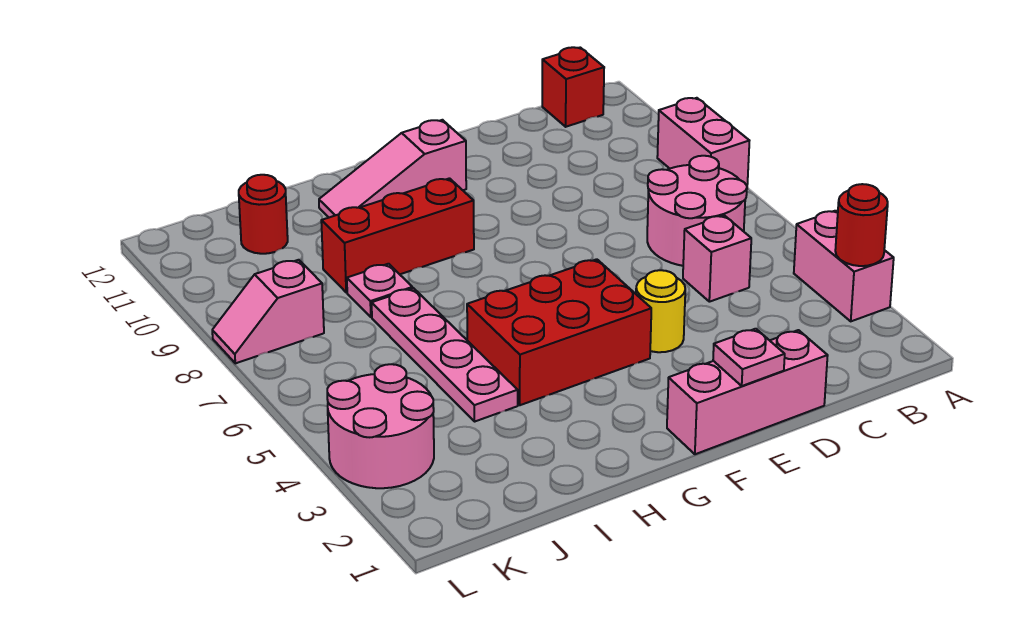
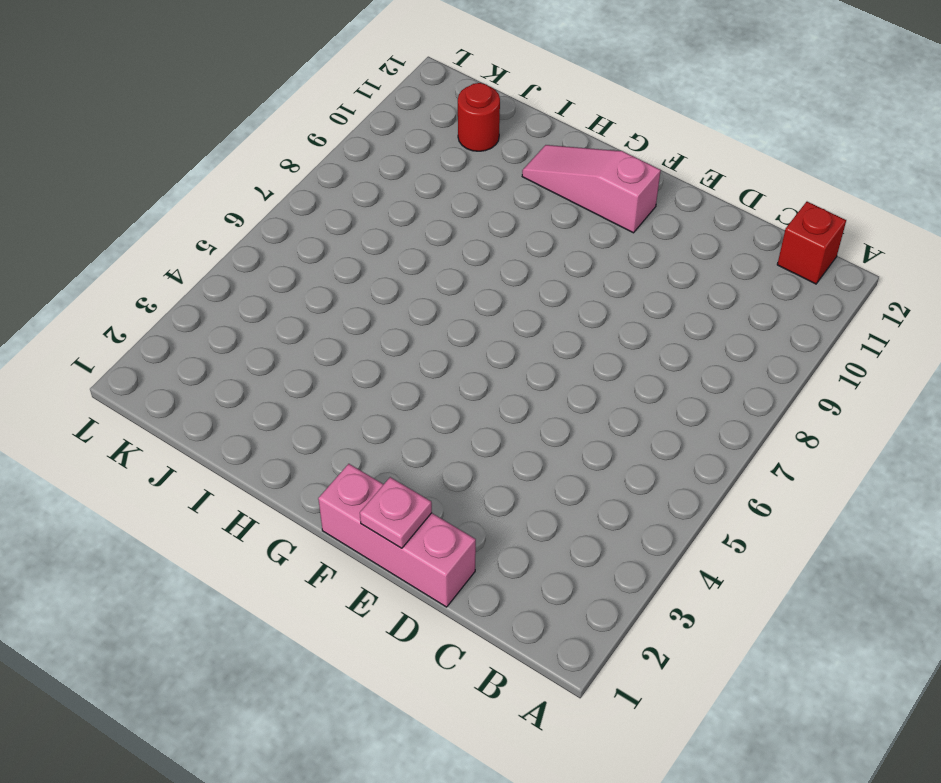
none -> pink 1x2 brick [794,211,894,321]
none -> pink 1x2 brick [657,98,749,185]
none -> pink 2x2 round brick [647,156,747,266]

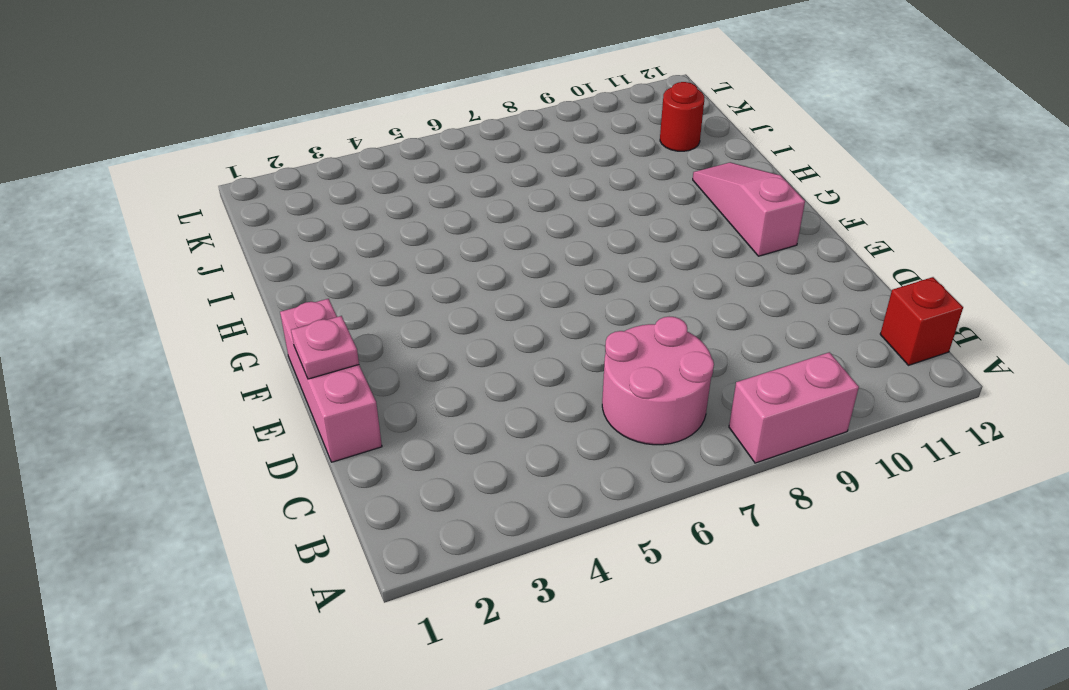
none -> pink 1x2 brick [794,211,894,321]
none -> pink 1x1 brick [683,215,751,302]
none -> yellow 1x1 round brick [636,270,685,352]

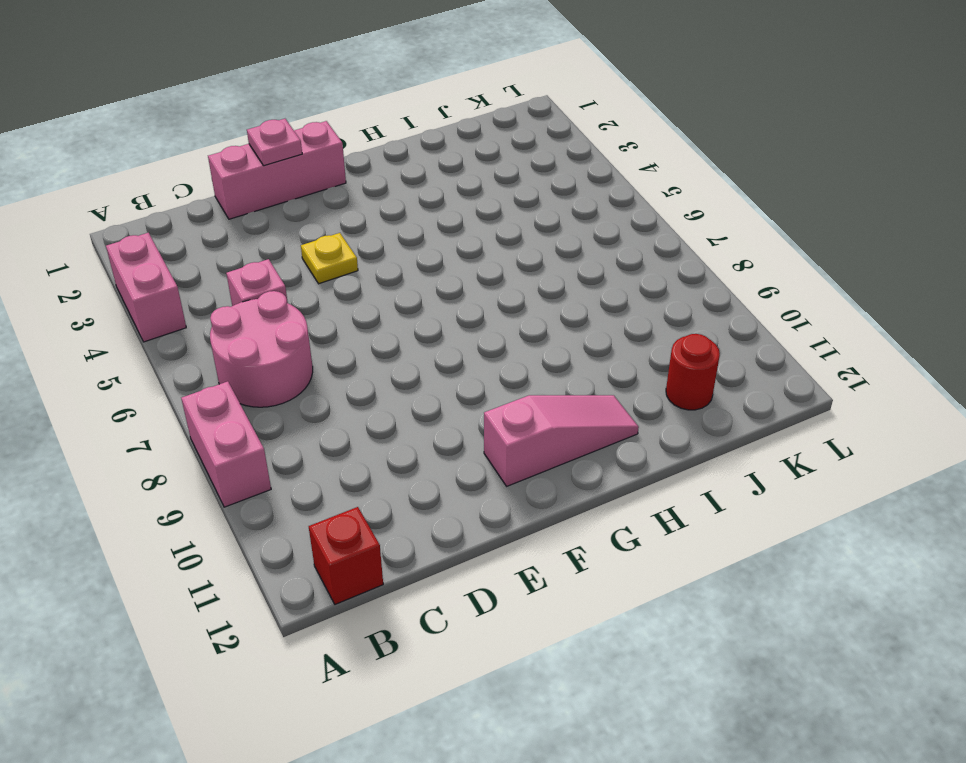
yellow 1x1 plate [301,233,358,284] -> yellow 1x1 round brick [636,270,685,352]
none -> red 2x3 brick [467,259,651,405]
none -> red 1x3 brick [321,178,474,292]
none -> pink 1x4 plate [372,288,518,422]

